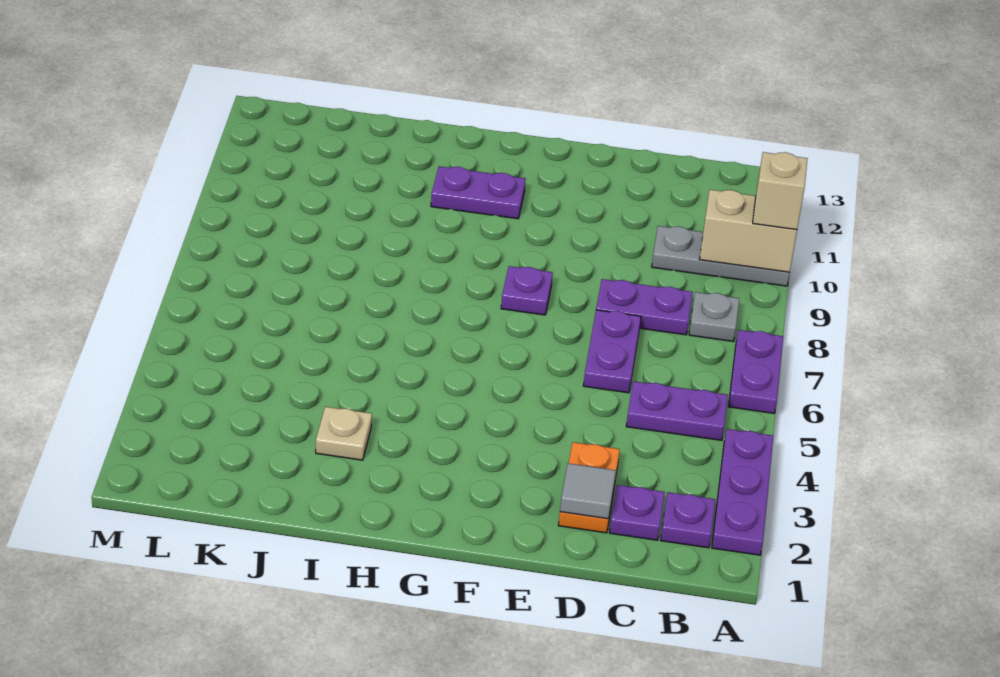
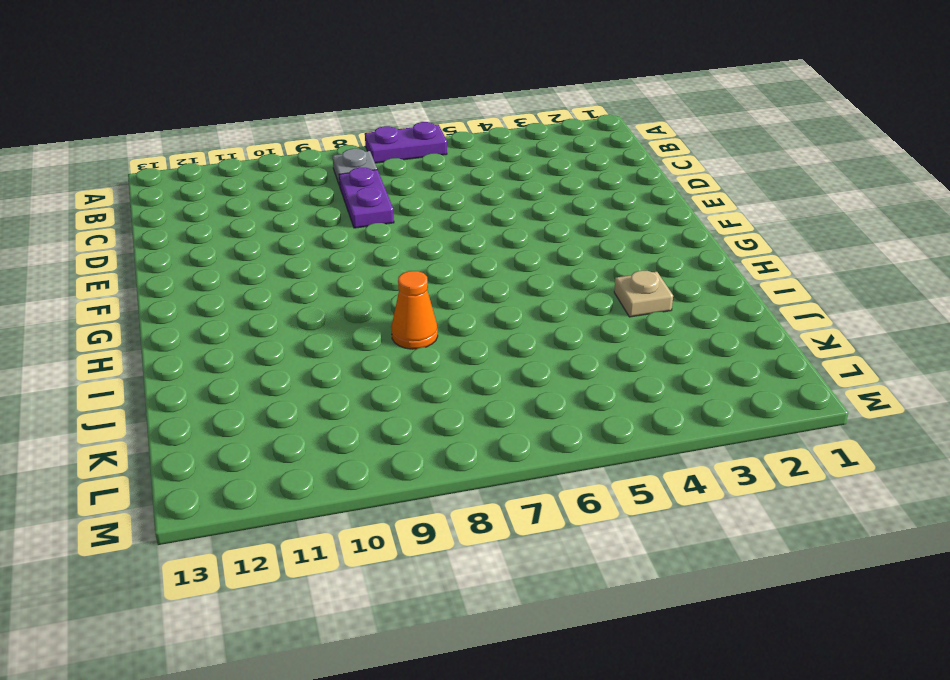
orange 1x1 cone [391,271,438,349] -> none
none -> purple 1x3 plate [712,429,773,555]
none -> grey 1x3 plate [652,226,790,286]
none -> purple 1x1 plate [661,492,716,548]

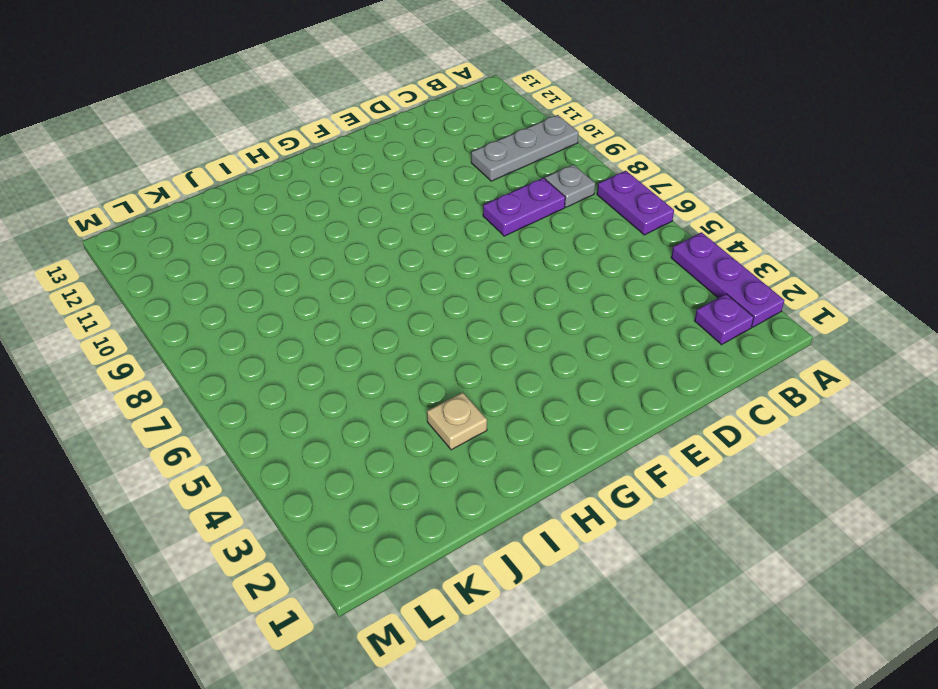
none -> purple 1x2 plate [626,381,728,440]
none -> purple 1x1 plate [609,485,665,540]
none -> orange 1x2 plate [558,442,620,533]

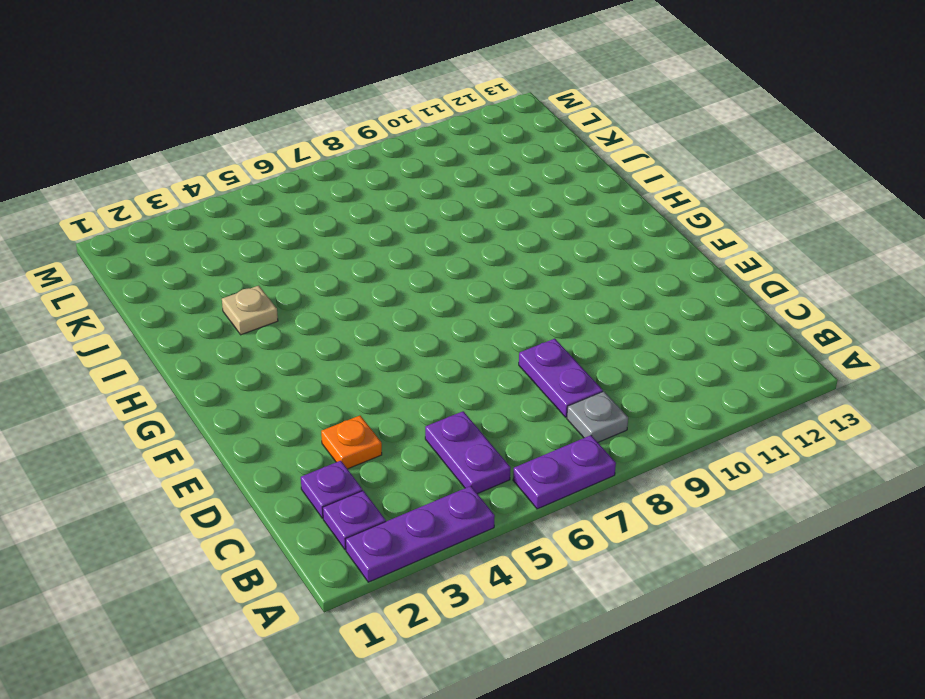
orange 1x1 plate [321,416,382,469] -> orange 1x2 plate [558,442,620,533]
none -> grey 1x3 plate [652,226,790,286]
none -> purple 1x2 plate [583,310,641,393]
none -> purple 1x1 plate [501,266,553,315]

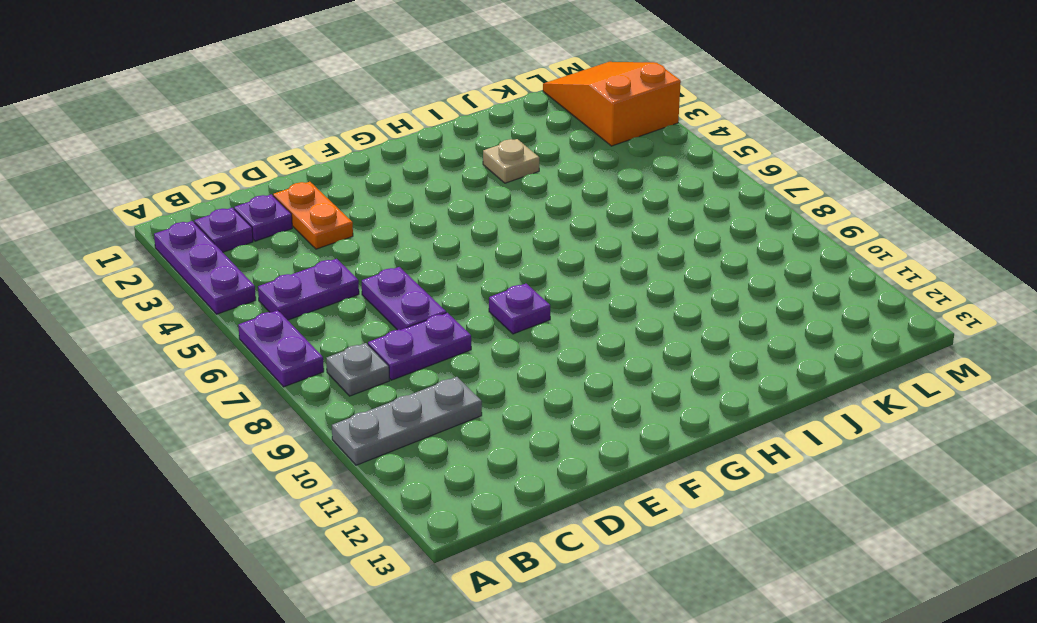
orange 2x3 slope [543,62,681,146] -> none
none -> purple 1x2 plate [431,166,525,219]
none -> tan 1x2 brick [700,190,797,273]
none -> grey 1x1 tile [560,463,616,519]

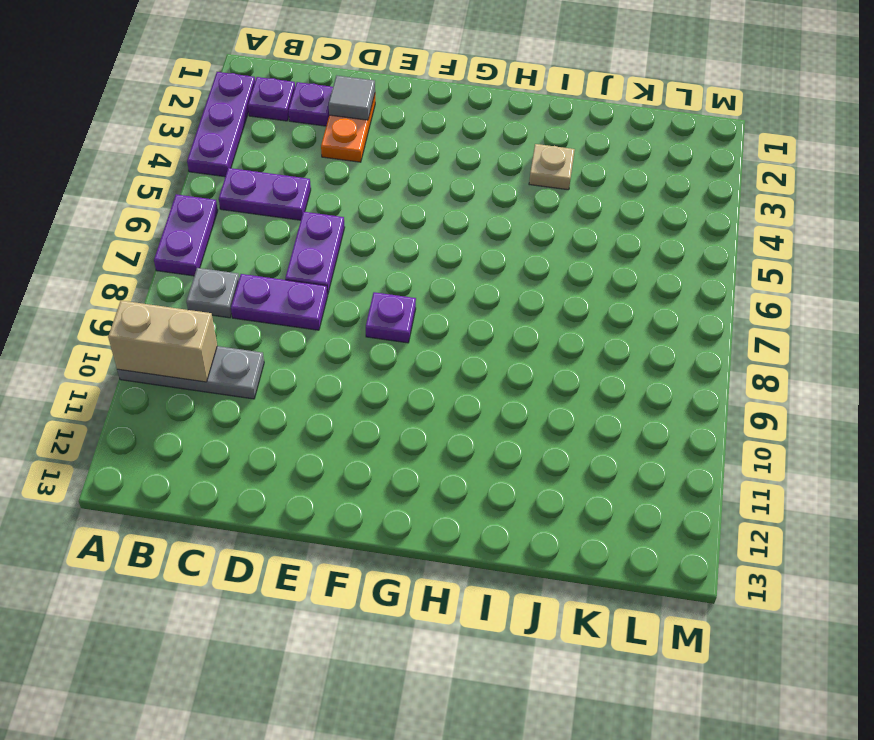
none -> purple 1x2 plate [431,166,525,219]
none -> tan 1x1 brick [753,152,808,230]

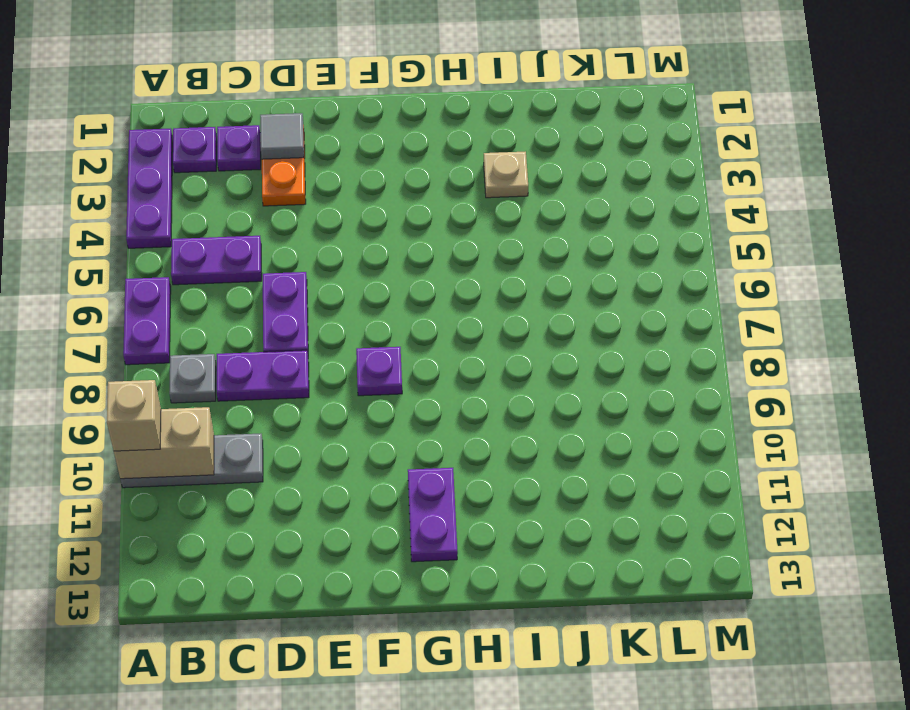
purple 1x2 plate [408,468,458,562] -> purple 1x2 plate turned to [431,166,525,219]

